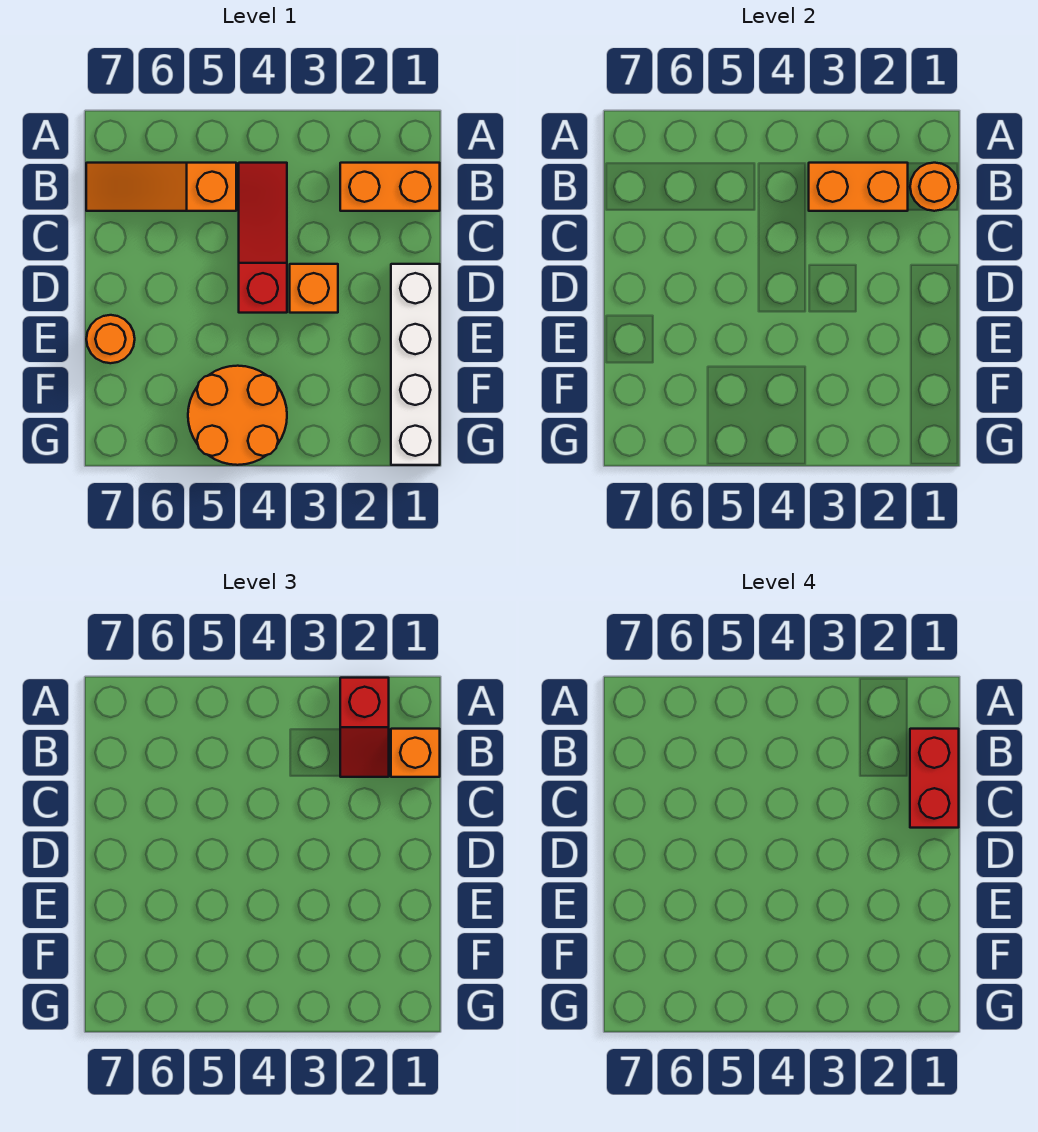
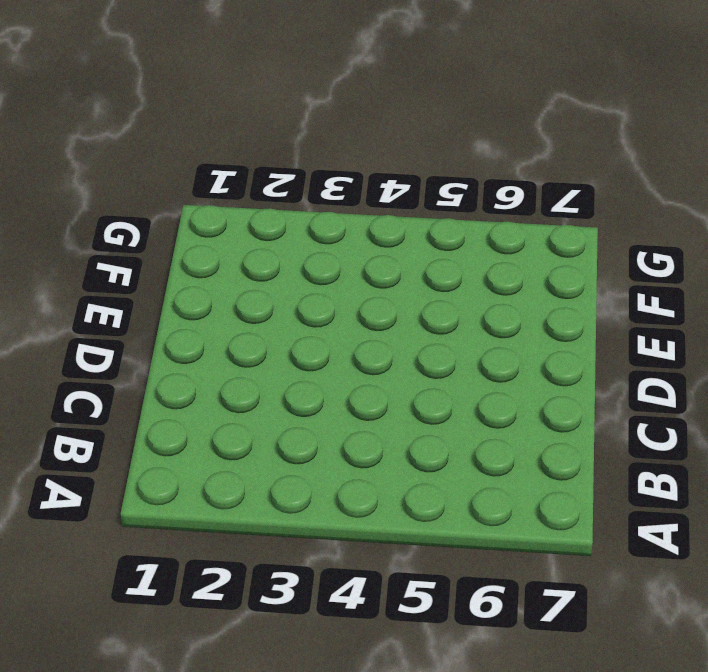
none -> orange 1x2 brick [340,163,440,211]
none -> red 1x3 slope [239,163,287,313]
none -> orange 1x3 slope [86,163,236,211]

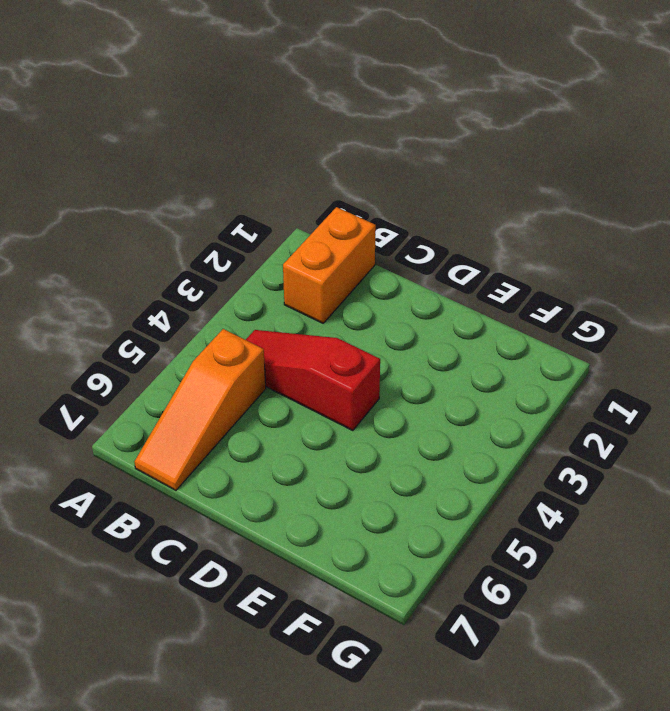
none -> white 1x4 brick [391,264,440,465]
none -> orange 1x1 brick [290,264,338,313]
none -> orange 1x1 round brick [86,315,135,363]

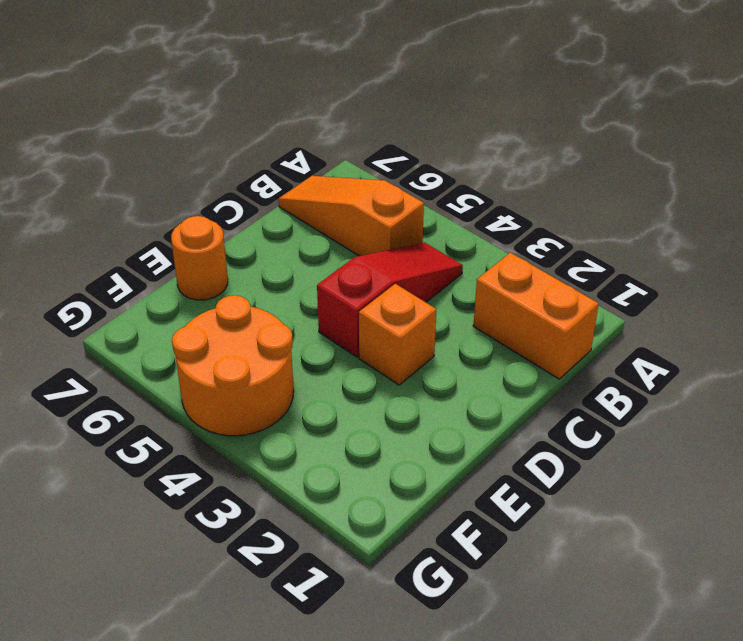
none -> white 1x4 brick [391,264,440,465]
none -> orange 1x1 round brick [910,163,958,211]
none -> orange 1x2 brick [809,163,908,211]

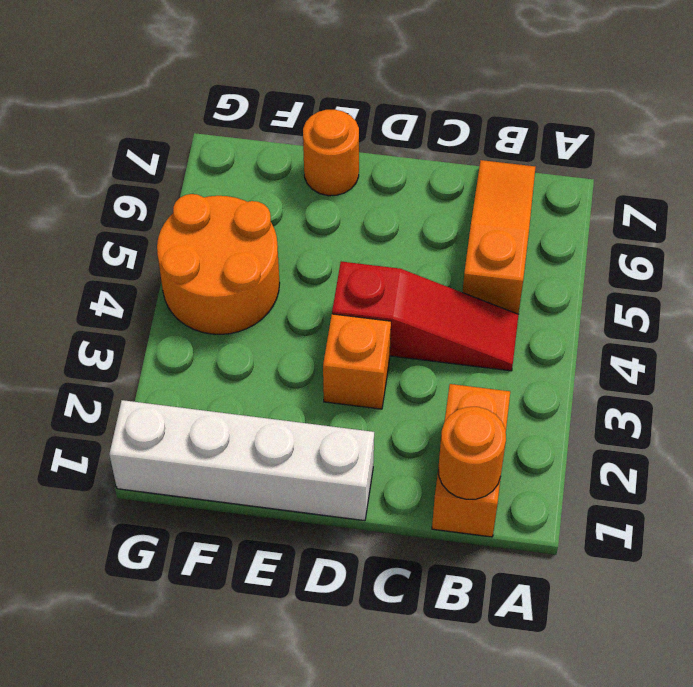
none -> orange 1x2 brick [809,163,908,211]
none -> red 1x2 slope [340,678,389,777]
none -> orange 1x1 brick [391,729,440,777]

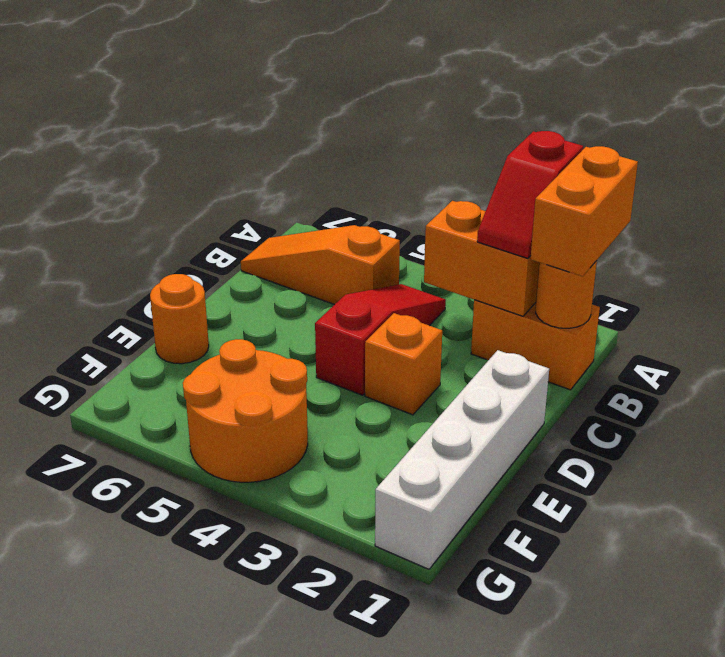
orange 1x2 brick [531,146,638,276] -> orange 1x1 brick [391,729,440,777]
none -> red 1x2 brick [910,729,959,828]

